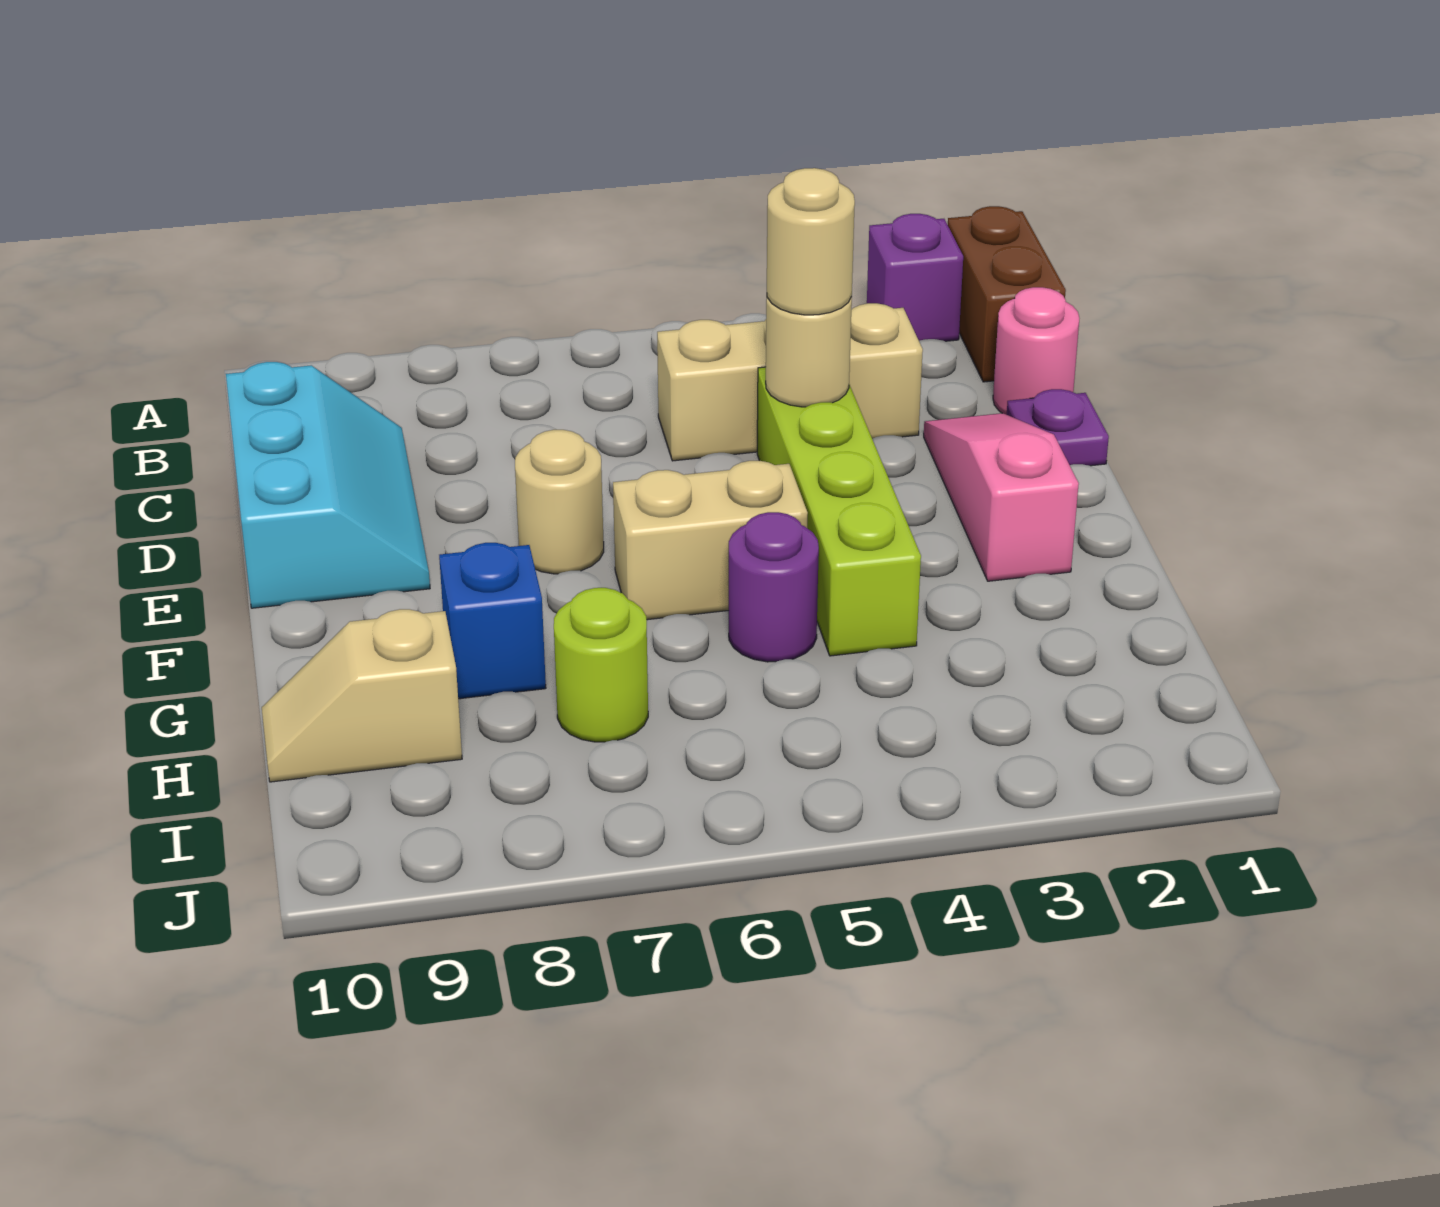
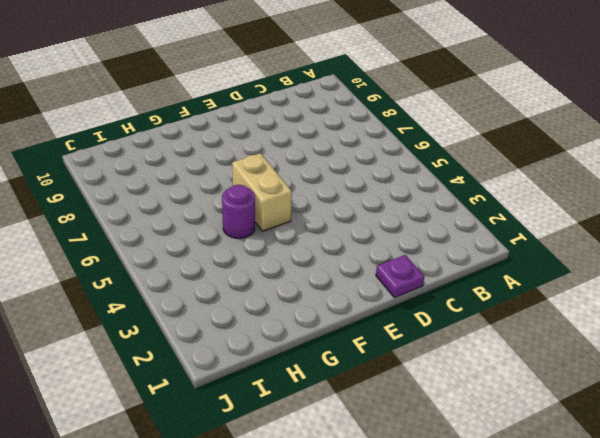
none -> brown 1x2 brick [948,206,1066,382]
none -> purple 1x1 brick [867,214,963,341]
none -> pink 1x1 round brick [993,287,1079,415]

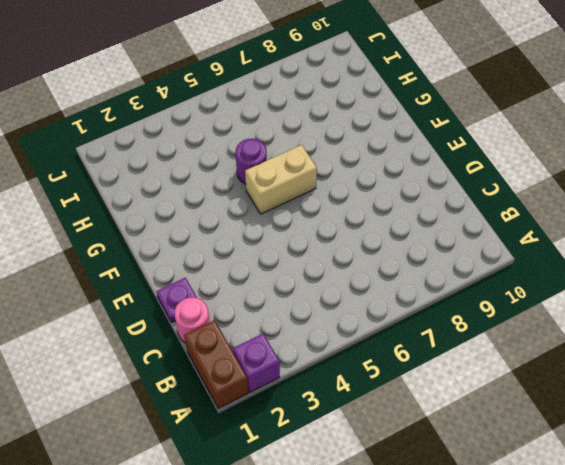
none -> tan 1x3 brick [657,303,923,461]
none -> cyan 2x3 slope [226,362,430,608]
none -> pink 1x3 slope [924,413,1079,581]

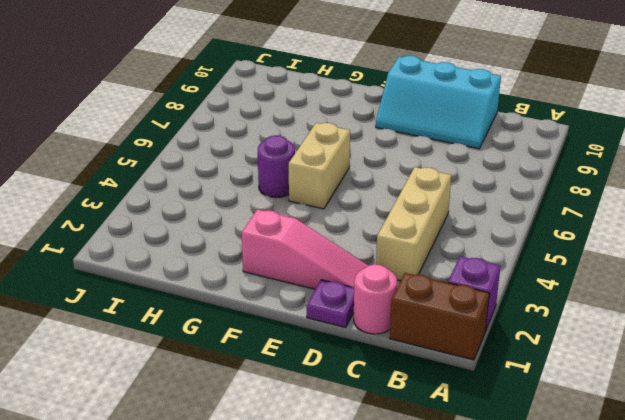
none -> lime 1x4 brick [757,367,921,656]
none -> tan 1x1 round brick [515,430,604,574]
none -> blue 1x1 brick [439,543,546,699]

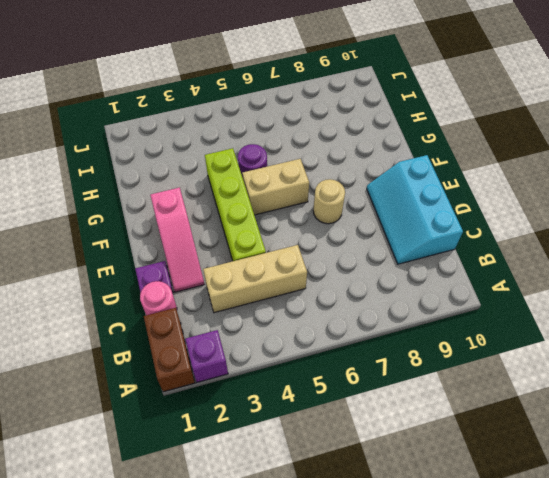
none -> blue 1x1 brick [439,543,546,699]
none -> lime 1x1 round brick [554,587,648,742]
none -> tan 1x2 slope [262,609,462,782]

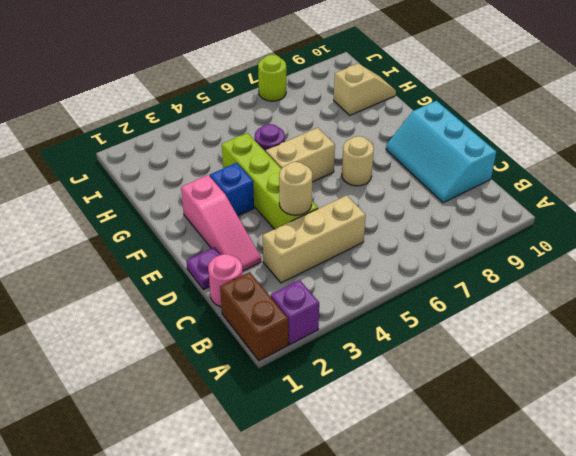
blue 1x1 brick [210,163,254,216] -> blue 1x1 brick moved to [439,543,546,699]
lime 1x1 round brick [258,55,286,101] -> lime 1x1 round brick moved to [554,587,648,742]
none -> tan 1x1 round brick [767,168,855,315]

